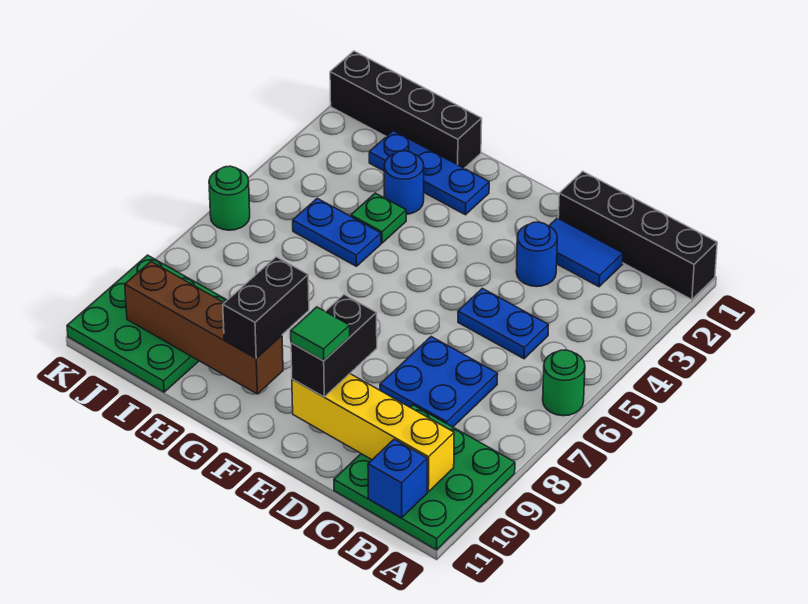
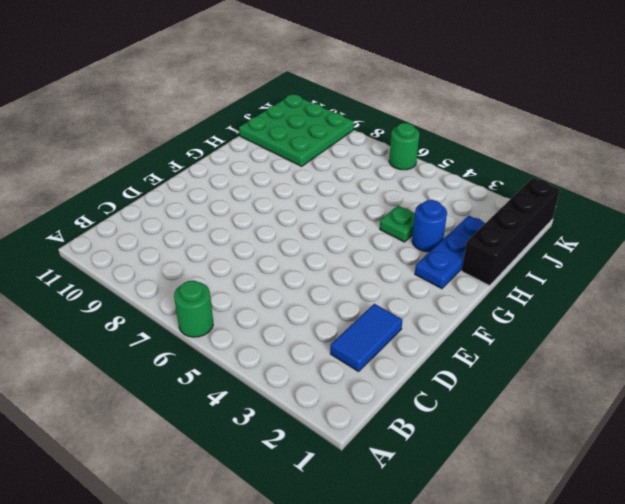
none -> black 1x4 brick [558,171,717,300]
none -> green 3x3 plate [334,405,515,550]
none -> blue 1x2 plate [458,288,548,359]

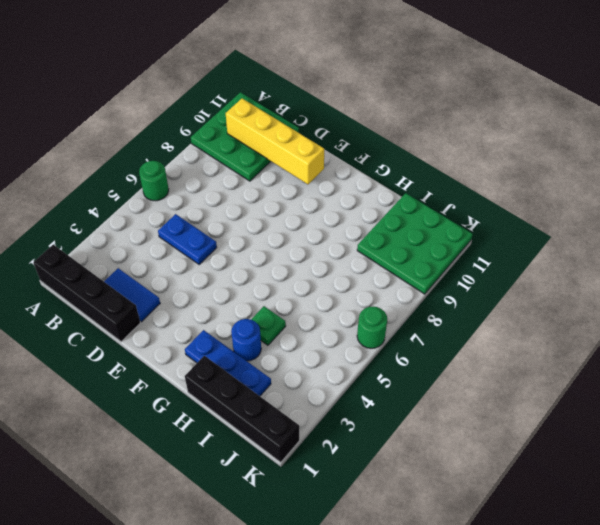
none -> blue 2x2 plate [380,337,498,427]
none -> blue 1x1 round brick [516,222,557,287]
none -> blue 1x2 plate [293,198,381,266]

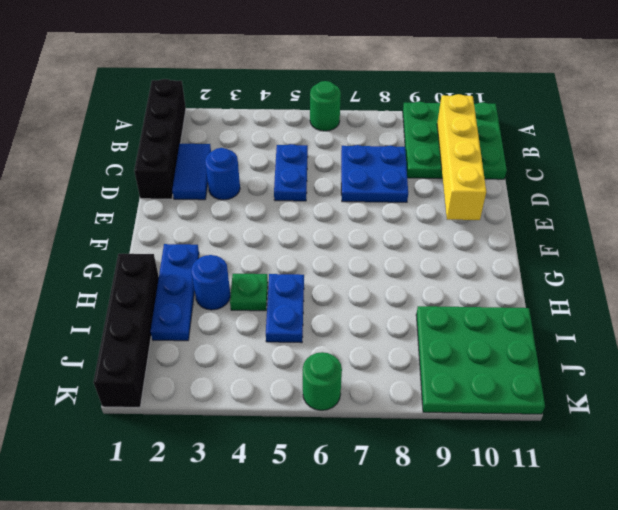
none -> blue 1x1 brick [368,439,427,518]
none -> brown 1x4 brick [125,262,283,394]
none -> black 1x2 brick [291,295,377,397]

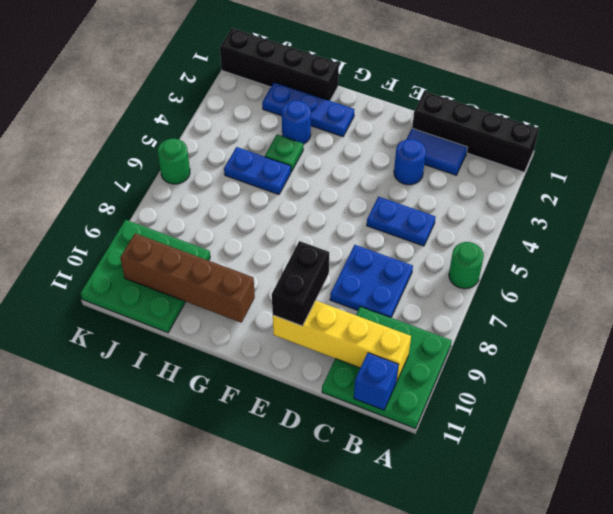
none -> black 1x2 brick [223,257,309,358]
none -> green 1x1 tile [291,307,350,361]

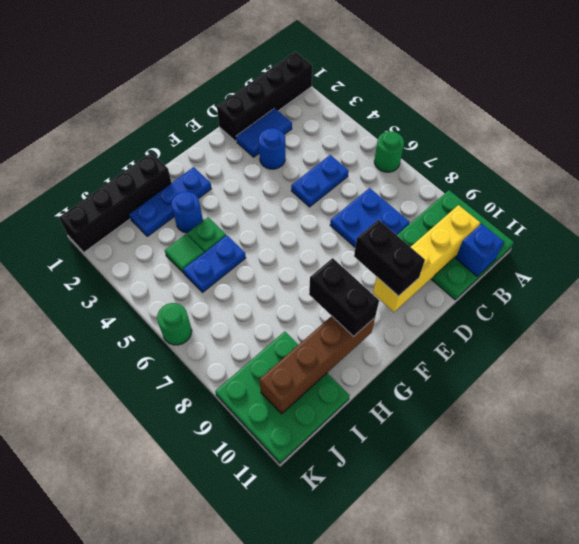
green 1x1 tile [165,234,204,273] -> green 1x1 tile moved to [291,307,350,361]

